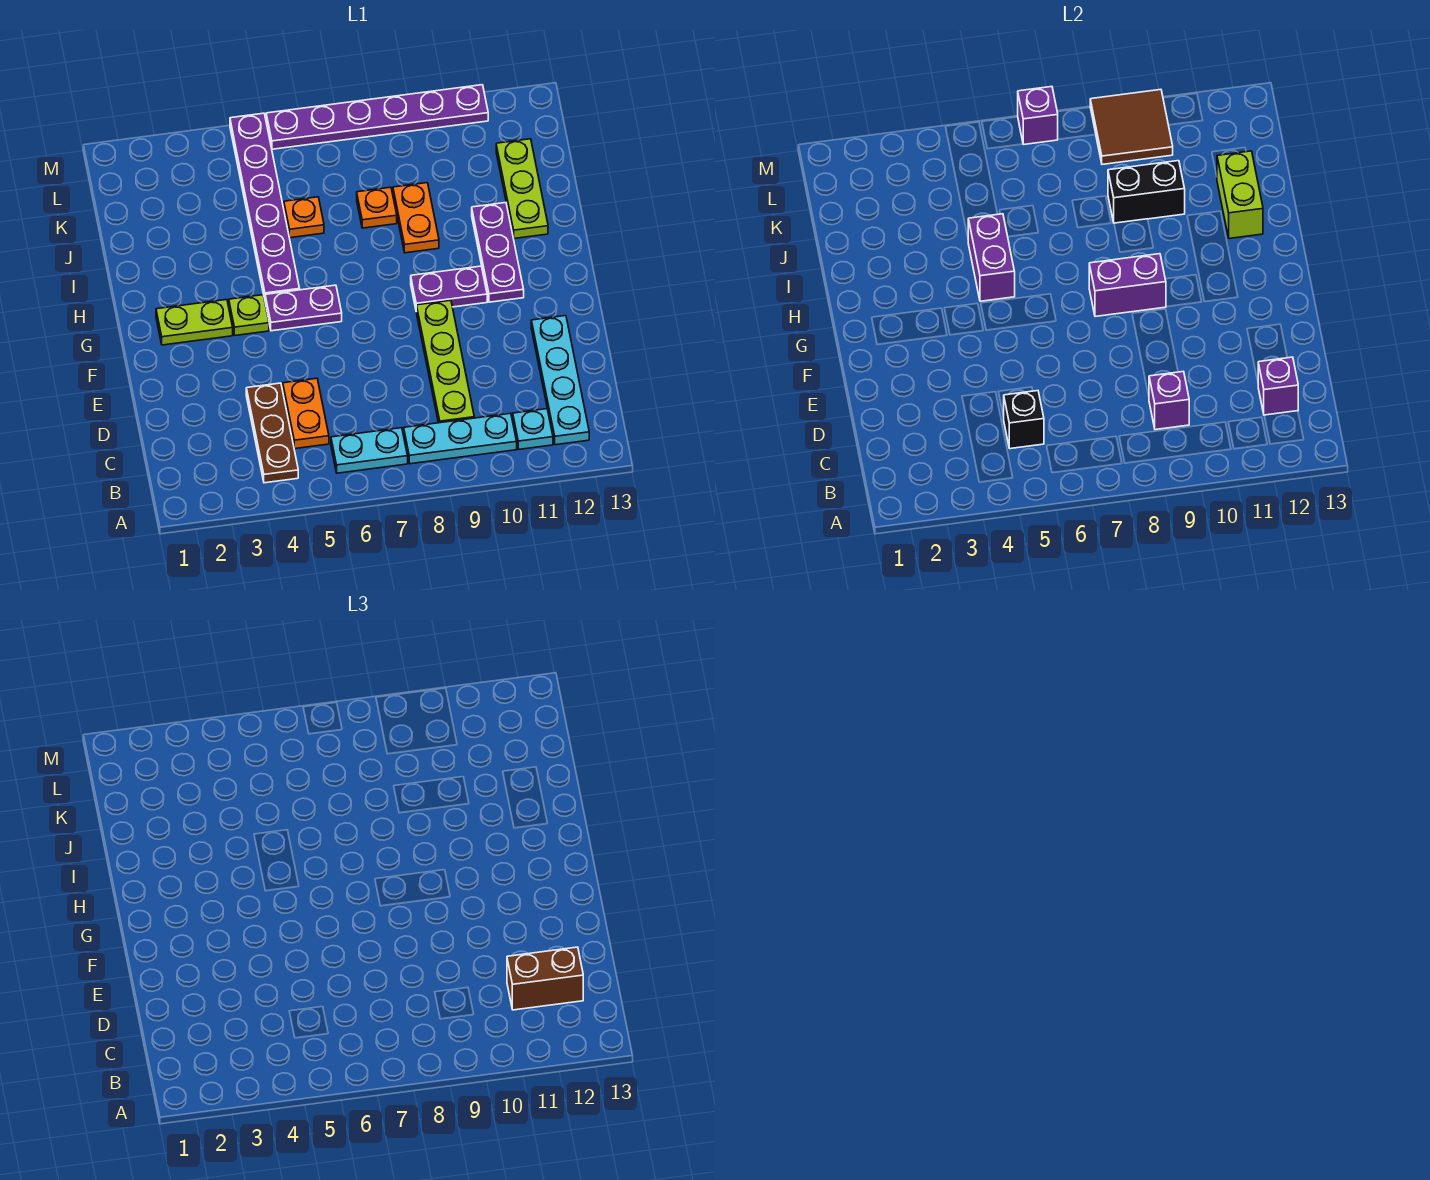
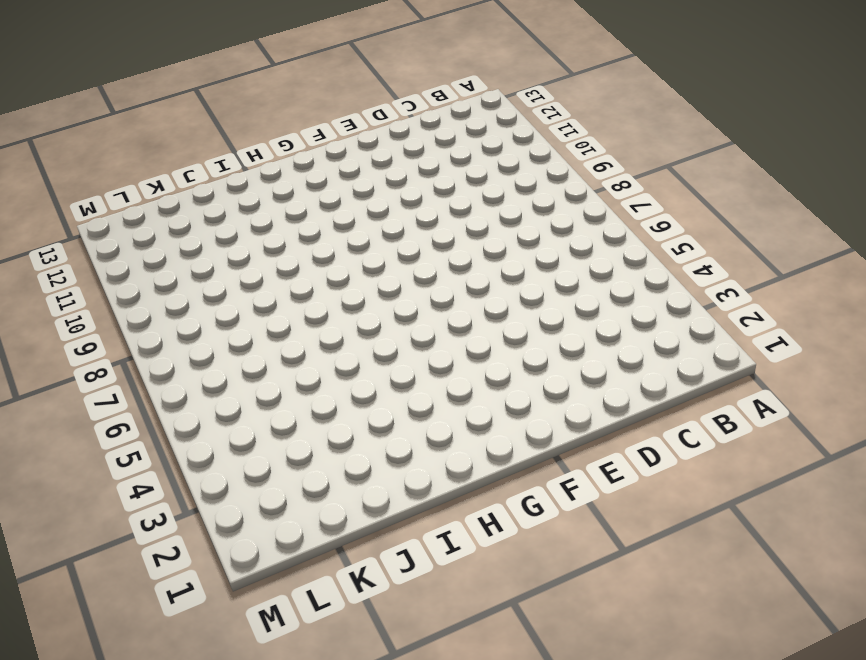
none -> brown 1x3 plate [246,383,298,483]
none -> cyan 1x2 plate [331,428,408,473]
none -> cyan 1x3 plate [404,413,517,464]

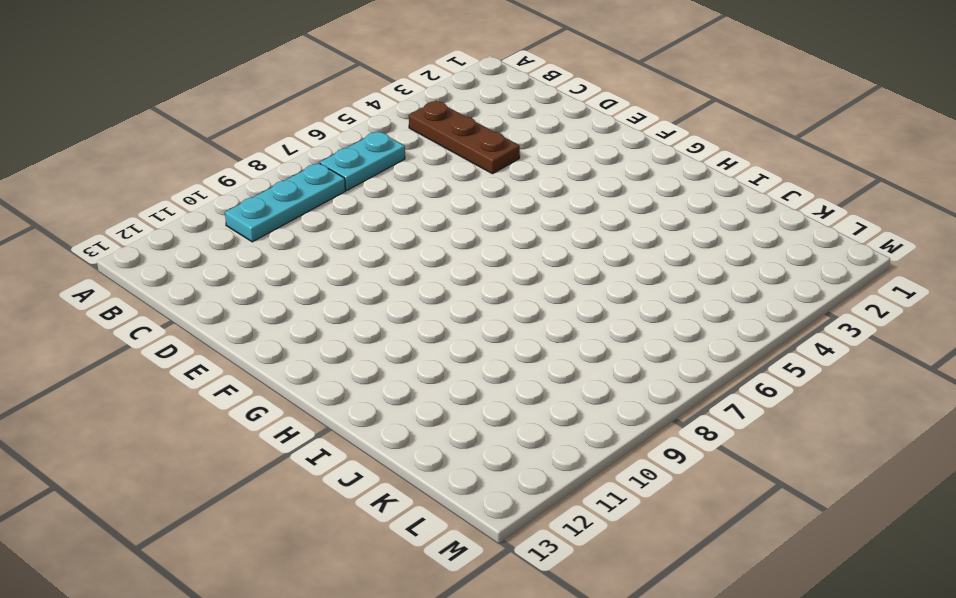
none -> cyan 1x1 plate [513,409,553,449]
none -> cyan 1x4 plate [531,316,589,445]
none -> orange 1x2 plate [283,378,329,449]

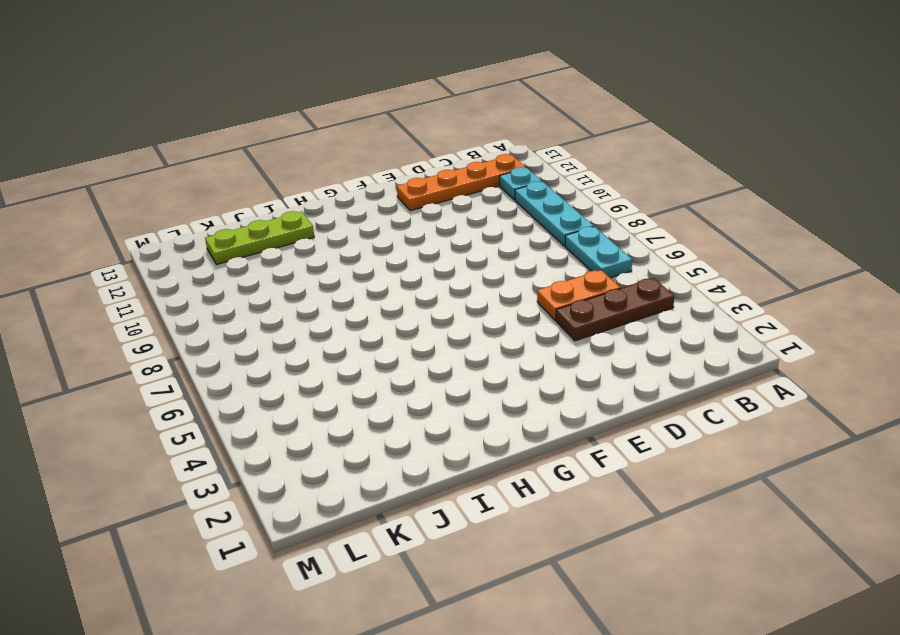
orange 1x4 plate [397,154,526,211] -> cyan 1x4 plate [531,316,589,445]
none -> lime 1x4 plate [416,300,474,423]
none -> lime 1x2 plate [156,300,233,345]
none -> lime 1x1 plate [229,295,269,336]

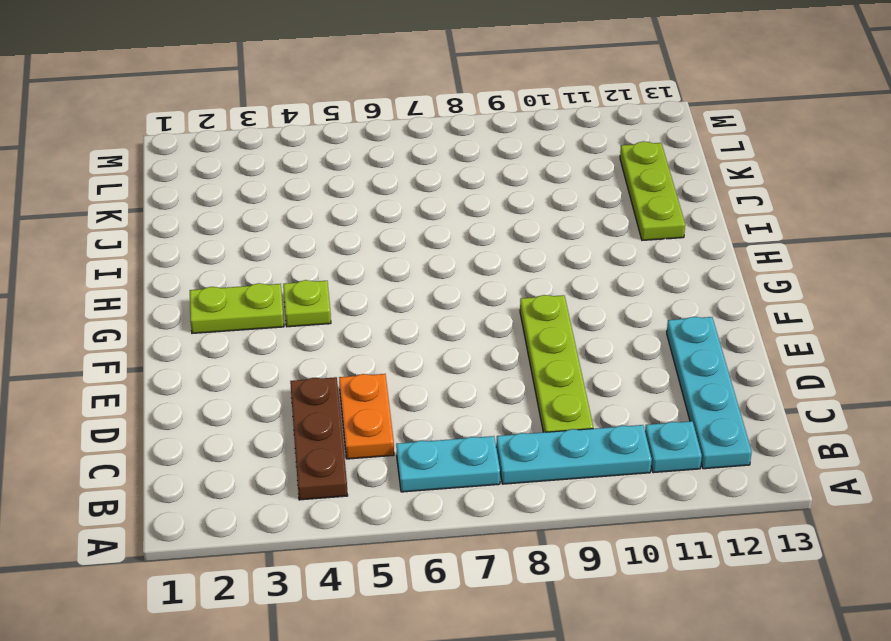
none -> purple 1x2 plate [265,285,342,331]
none -> purple 1x2 plate [411,266,487,311]
none -> purple 1x3 plate [472,203,524,302]

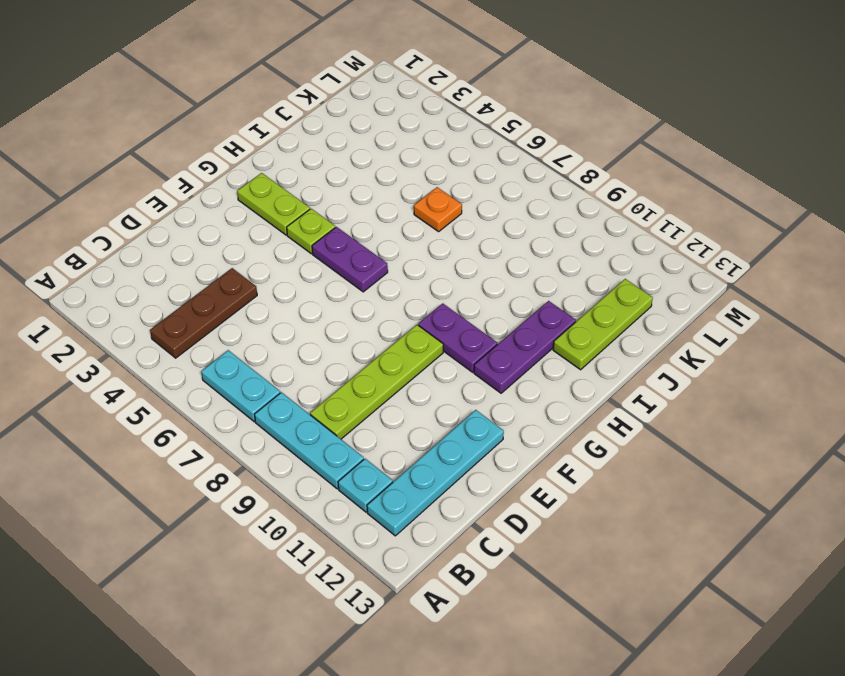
none -> orange 1x2 plate [283,378,329,449]
none -> purple 1x6 plate [230,113,300,300]
none -> orange 1x2 plate [393,183,439,253]

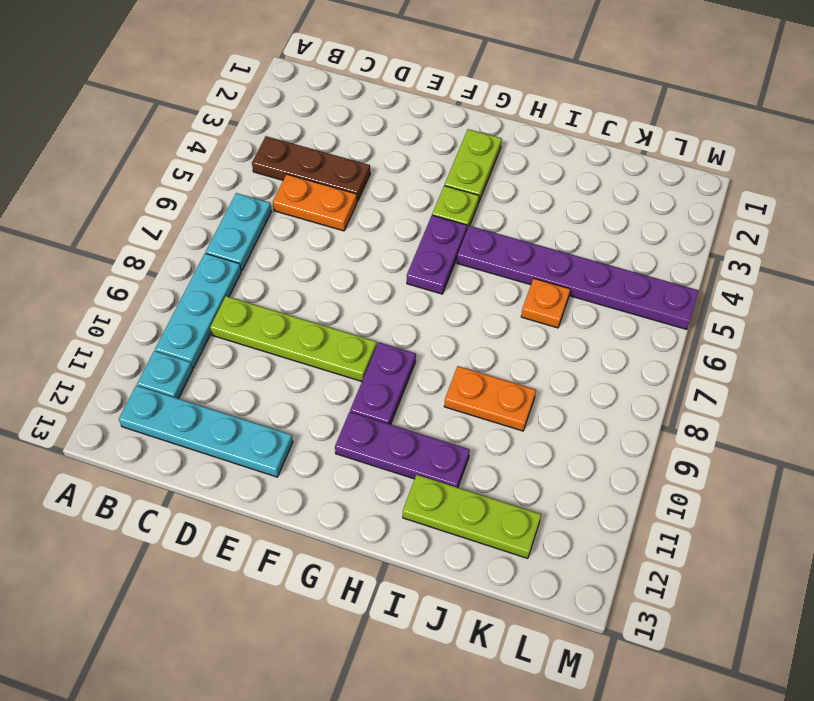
none -> orange 1x1 plate [357,187,397,228]
none -> purple 1x6 plate [266,85,488,149]
none -> black 1x1 brick [1004,391,1044,449]

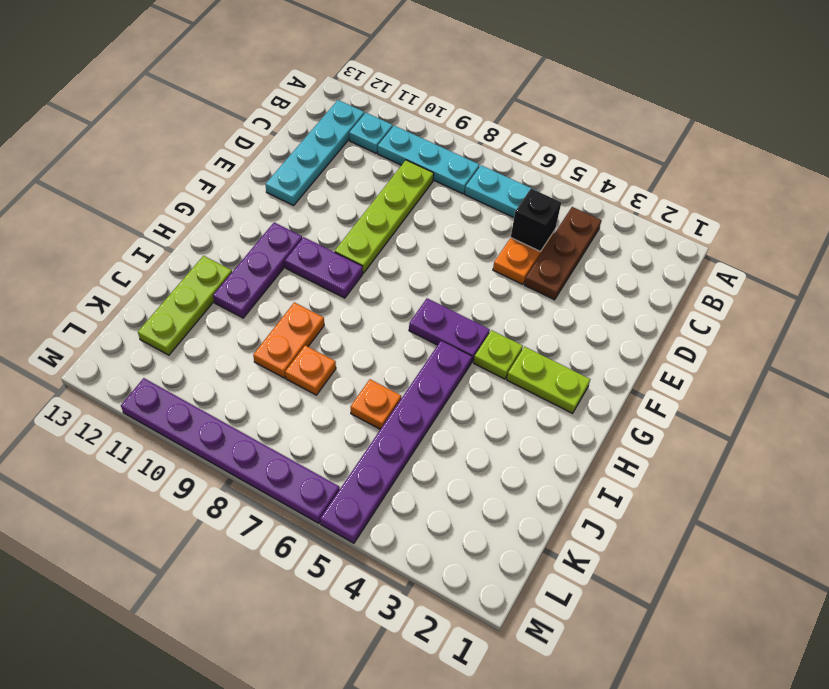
none -> purple 1x1 brick [1149,371,1189,430]
none -> purple 1x1 brick [1258,357,1298,415]
none -> purple 1x2 brick [1089,254,1166,317]

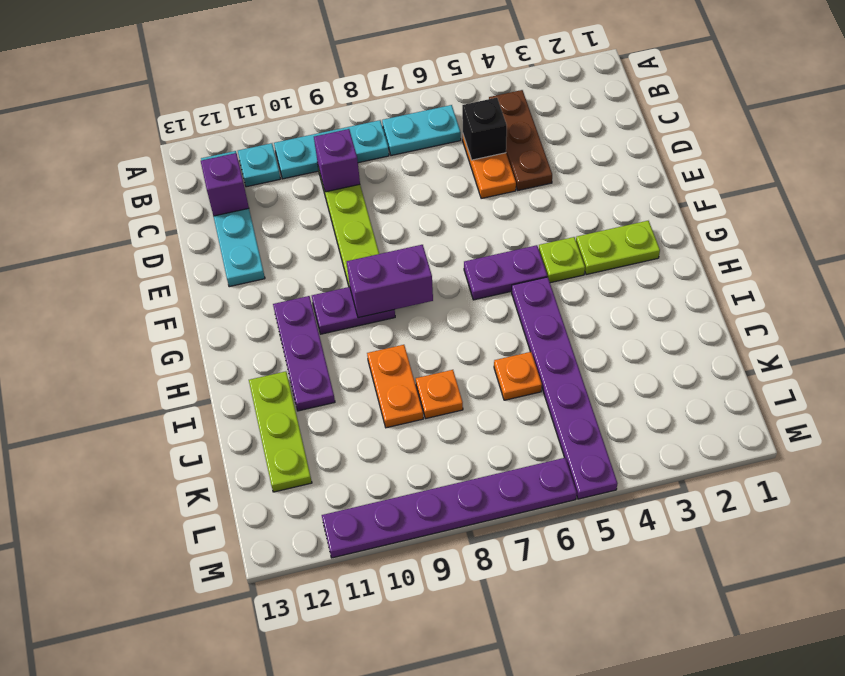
none -> purple 1x2 brick [968,214,1015,301]
none -> lime 1x2 brick [1217,151,1263,239]
none -> black 1x2 brick [1108,161,1185,223]

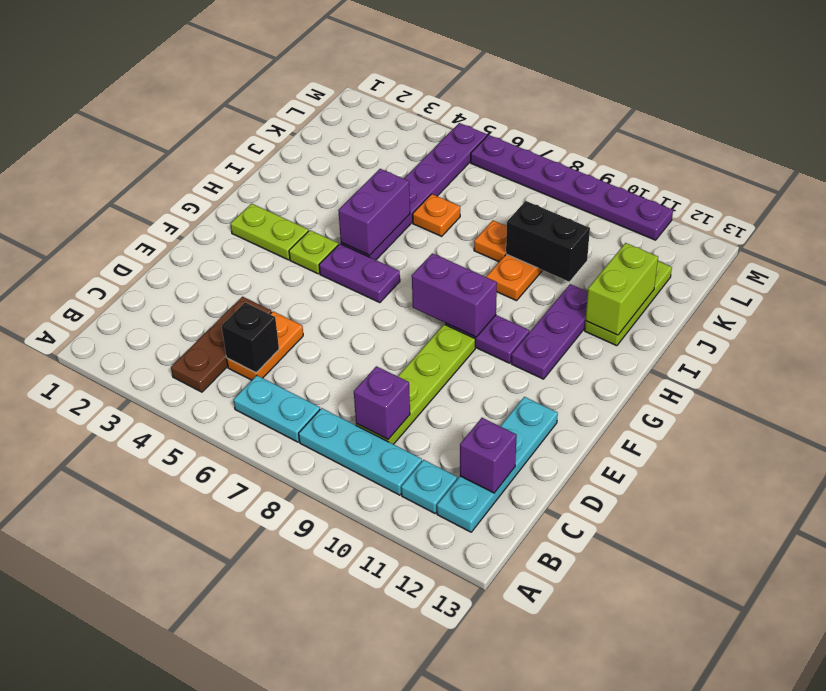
none -> brown 2x2 tile [1090,90,1173,164]
none -> purple 1x1 brick [1018,87,1058,145]
none -> brown 1x2 brick [507,947,583,1010]

